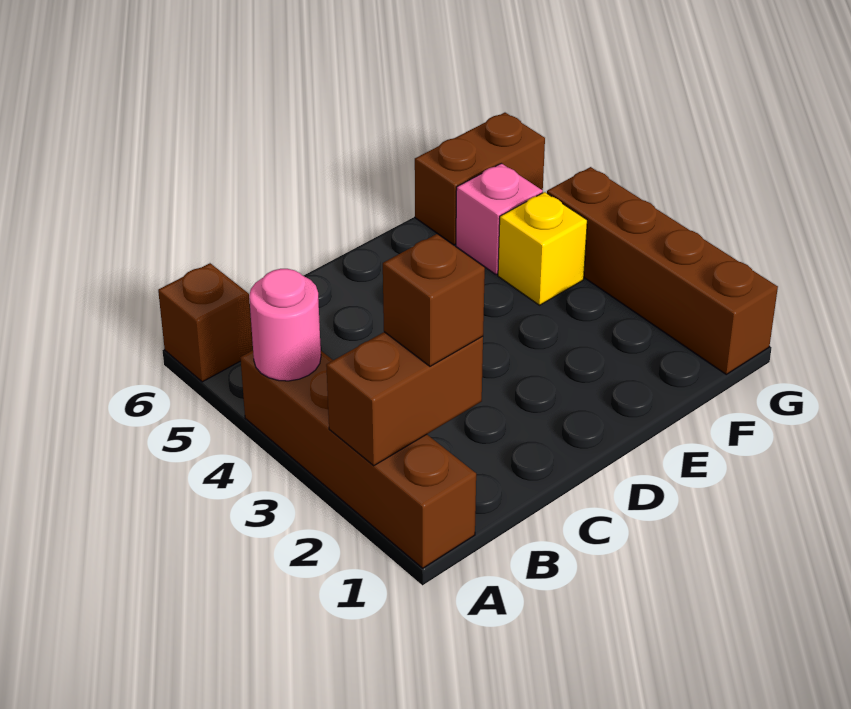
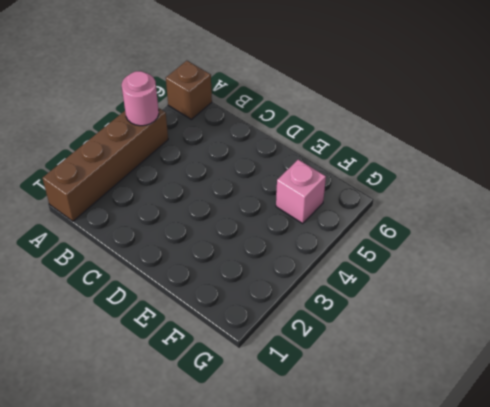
none -> yellow 1x1 brick [498,192,587,305]
none -> brown 1x2 brick [415,113,545,245]

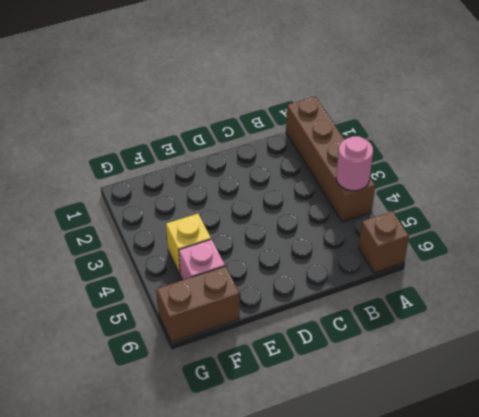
none -> brown 1x4 brick [547,167,778,374]
none -> brown 1x2 brick [326,332,483,466]

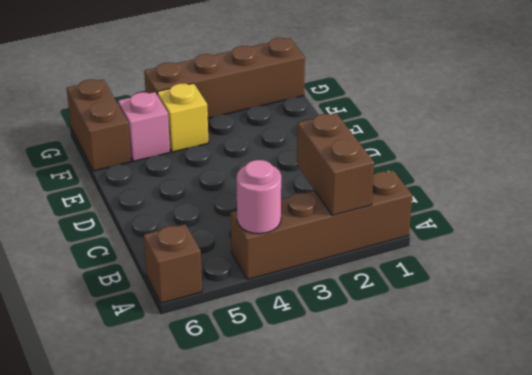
none -> brown 1x1 brick [383,234,485,366]

